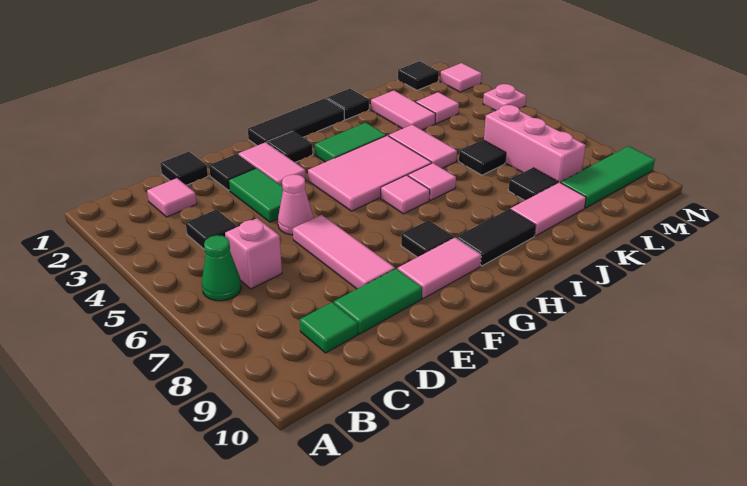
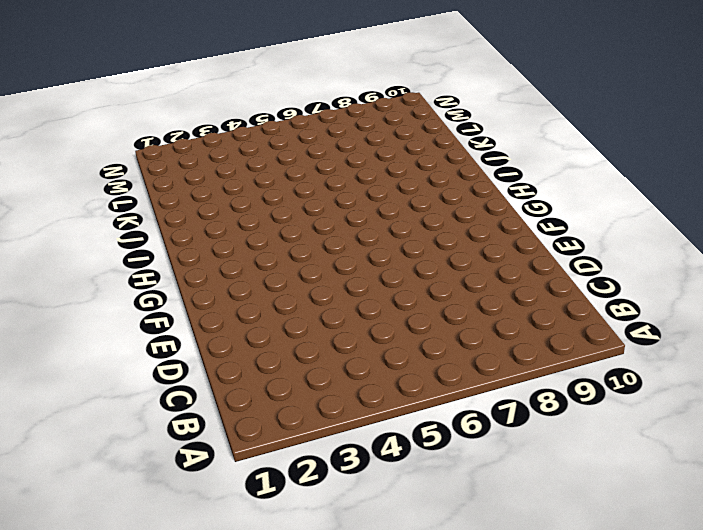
none -> green 1x1 cone [202,235,241,301]
none -> pink 1x1 tile [147,178,197,217]
none -> black 1x1 tile [186,210,236,250]
none -> pink 1x1 brick [225,218,282,289]

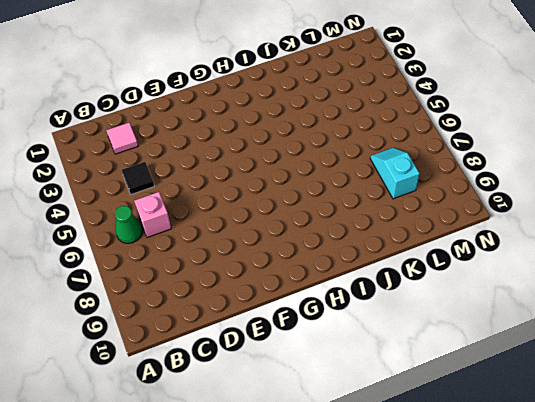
cyan 1x2 slope [370,148,419,199] -> pink 1x3 brick [484,105,586,183]
none -> green 1x1 tile [300,302,358,353]
none -> black 1x1 tile [160,152,208,185]
none -> green 1x2 tile [334,269,422,334]
none -> black 1x1 tile [209,154,256,190]

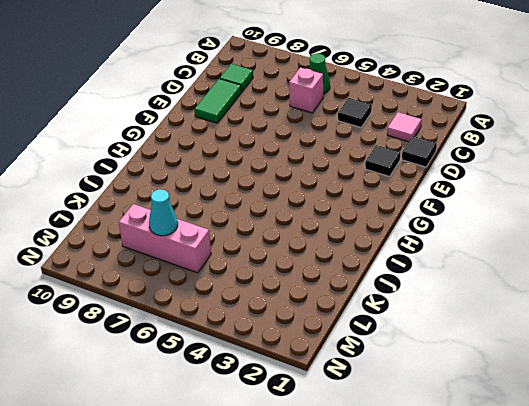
cyan 1x1 cone [149,189,178,236] -> none
none -> green 1x2 tile [229,168,283,222]
none -> pink 1x1 cone [278,174,314,235]
none -> pink 1x3 tile [293,215,395,289]
none -> pink 1x2 tile [239,142,306,186]

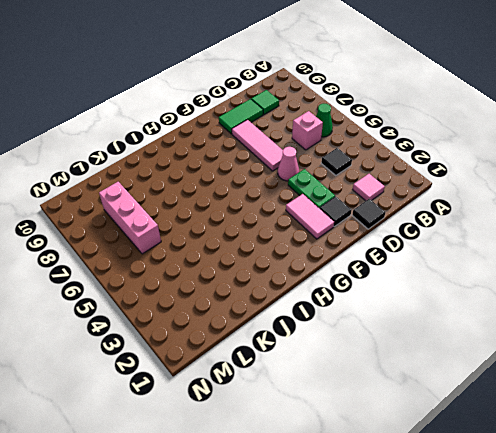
green 1x2 plate [288,169,335,208] -> green 1x2 tile [229,168,283,222]
none -> pink 1x2 tile [398,238,481,298]
none -> black 1x3 tile [248,98,344,145]
none -> black 1x1 tile [267,131,313,162]
none -> pink 2x3 tile [308,135,432,211]

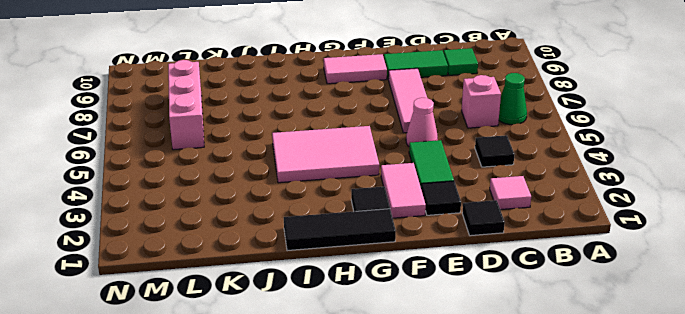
none -> black 1x1 tile [401,220,454,257]
none -> green 1x2 tile [315,123,386,162]
none -> pink 1x1 tile [381,175,430,214]
none -> black 1x2 tile [456,209,536,266]

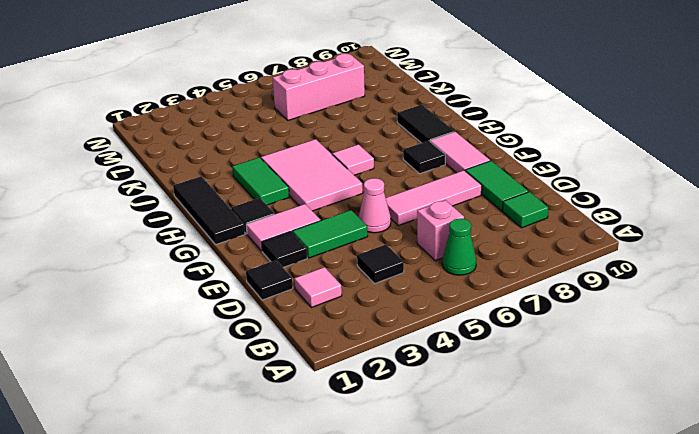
none -> pink 1x1 tile [408,163,456,200]
none -> black 1x1 tile [327,89,369,120]
none -> pink 1x2 tile [388,125,457,168]
none -> pink 1x2 tile [511,182,586,236]

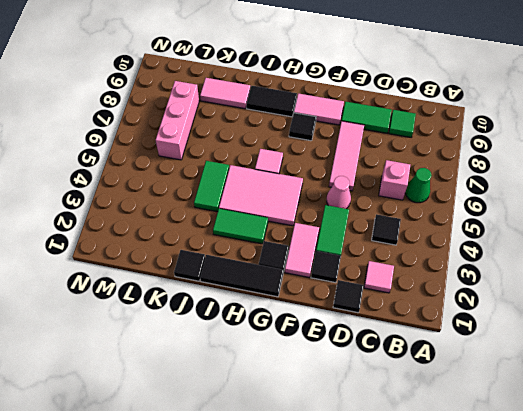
green 1x2 tile [194,161,229,212] -> pink 1x2 tile [388,125,457,168]
none -> pink 1x1 tile [408,163,456,200]
none -> pink 1x2 tile [371,90,436,130]
none -> black 1x1 tile [459,140,506,175]
none -> black 1x1 tile [508,168,558,200]

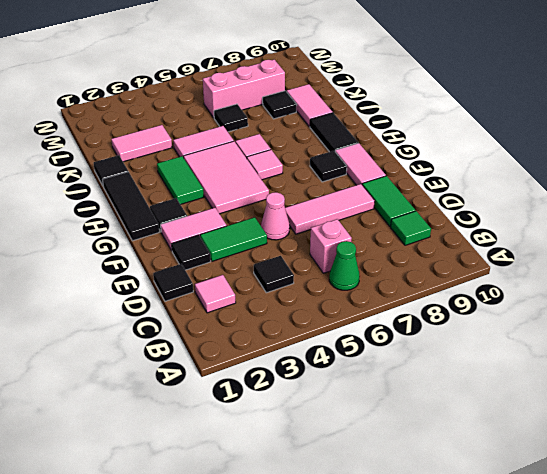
none -> pink 1x1 tile [416,92,459,124]
none -> green 1x3 tile [561,146,655,208]
none -> black 1x1 tile [398,61,439,90]
none -> pink 1x1 tile [440,63,482,92]

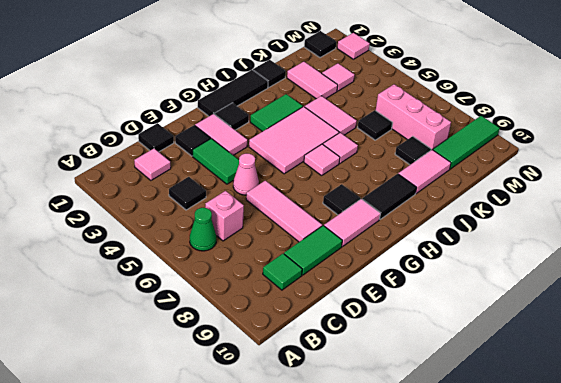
none -> pink 1x1 plate [483,84,526,111]

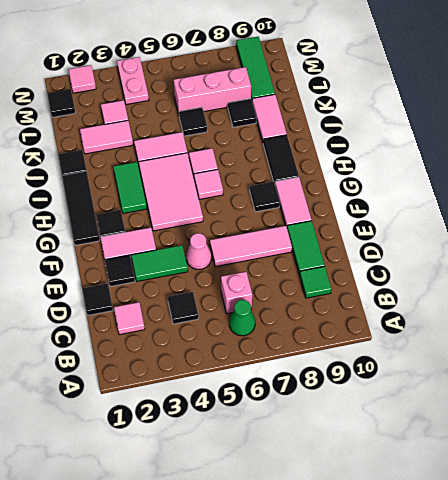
pink 1x2 plate [117,57,149,104] -> pink 1x1 plate [483,84,526,111]

